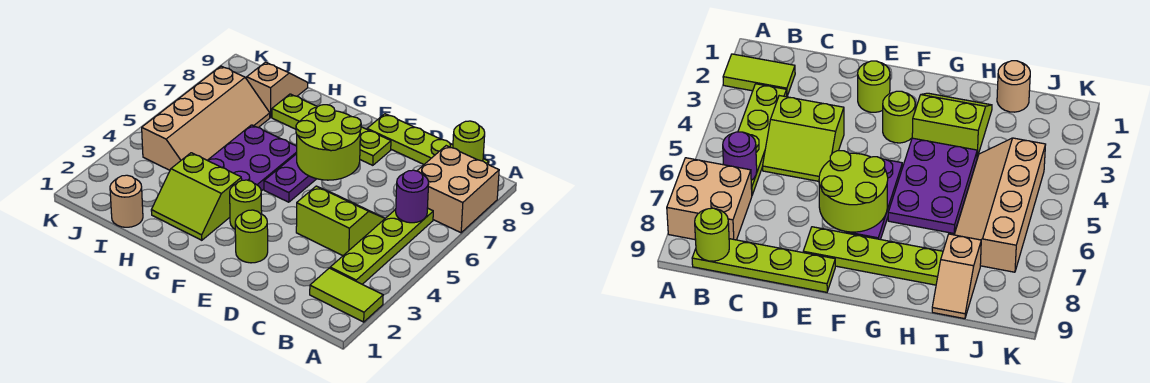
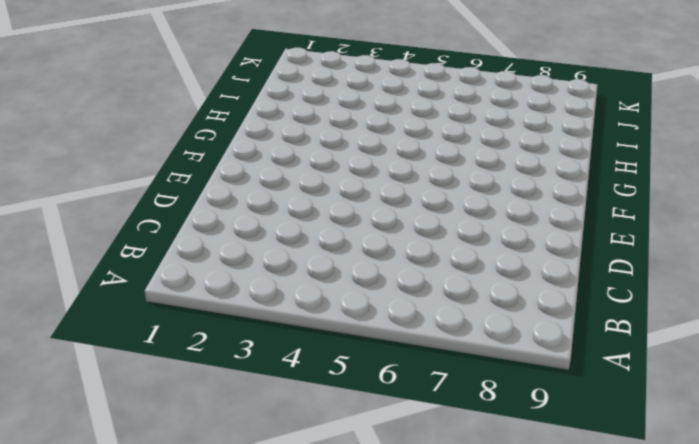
none -> lime 1x2 tile [310,268,383,322]
none -> tan 2x2 brick [417,146,499,233]
none -> lime 1x4 plate [330,208,433,284]

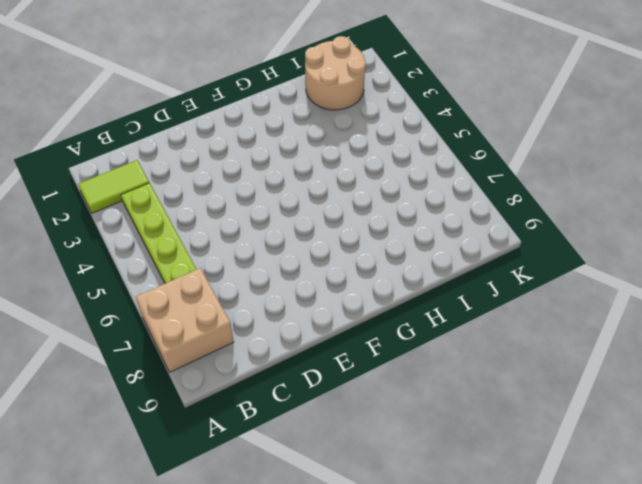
tan 2x2 round brick [305,36,366,110] -> tan 1x1 round brick [110,175,143,227]
none -> lime 1x4 plate [367,114,489,165]
none -> lime 2x2 slope [296,186,385,256]
none -> lime 1x1 round brick [235,210,268,263]

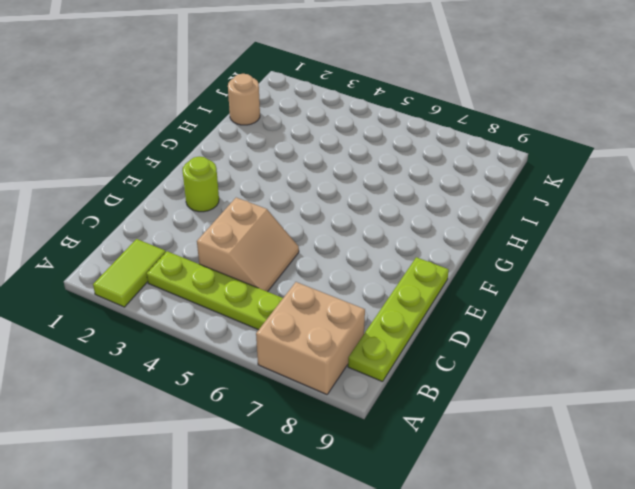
tan 2x2 slope [197,198,299,292] -> lime 2x2 slope [296,186,385,256]
none -> lime 1x4 plate [272,94,391,165]
none -> lime 1x1 round brick [230,180,262,229]
none -> purple 1x3 plate [264,154,316,202]

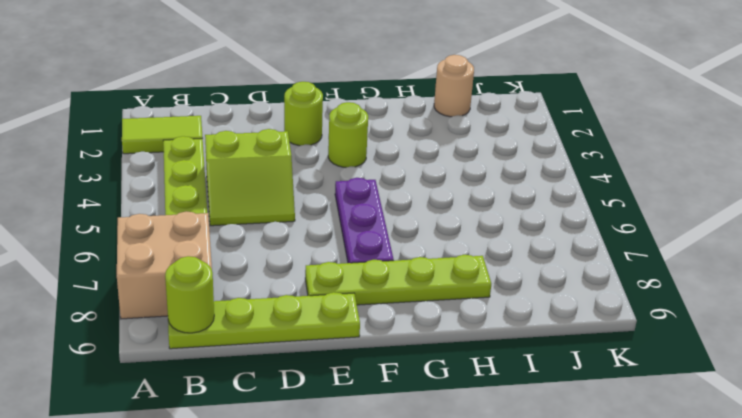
none -> lime 2x2 slope [151,153,242,240]
none -> purple 2x3 plate [208,125,297,191]
none -> tan 2x4 slope [142,66,270,170]

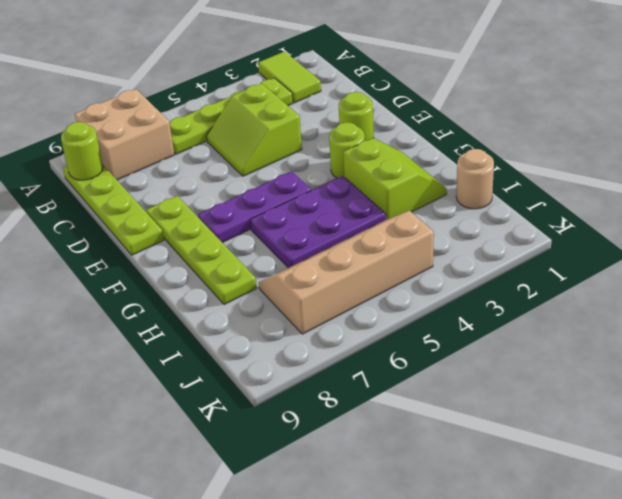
none -> tan 1x2 slope [247,62,308,117]
none -> purple 1x1 round brick [396,170,429,223]
none -> lime 2x2 round brick [296,105,361,180]

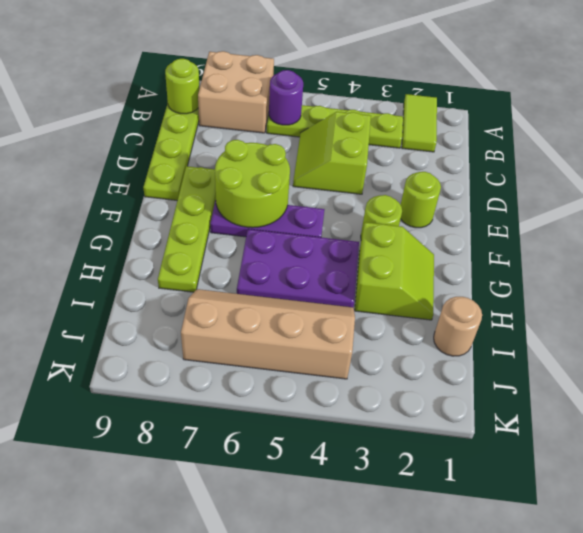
none -> tan 1x2 slope [247,62,308,117]

